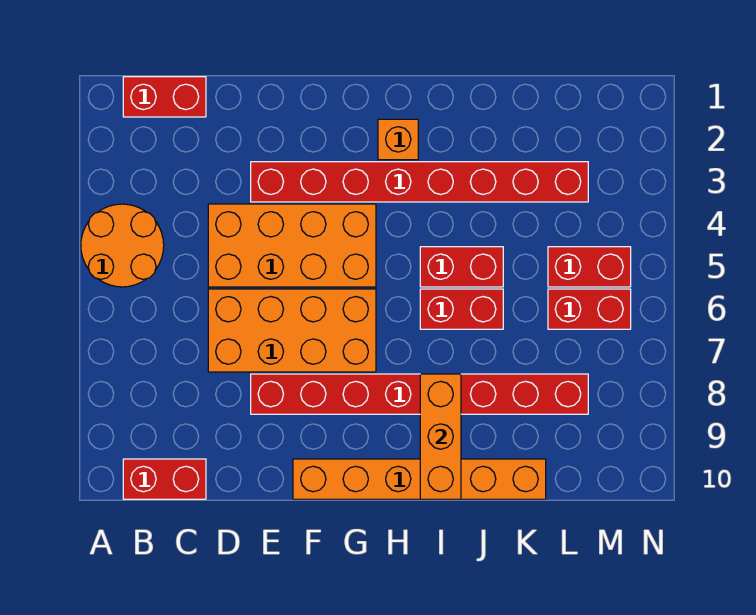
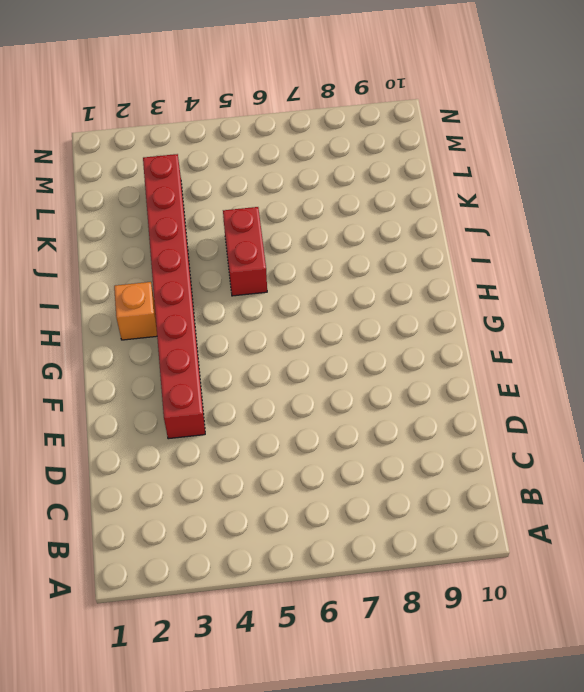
none -> orange 2x2 round brick [81,204,164,287]
none -> red 1x2 brick [123,77,206,117]
none -> red 1x2 brick [123,459,206,499]

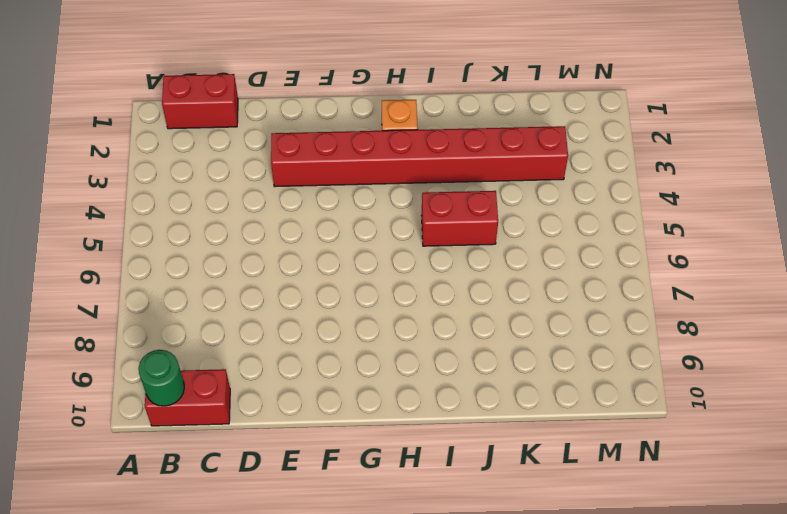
green 1x1 round brick [139,350,184,406] -> none
none -> orange 2x2 round brick [81,204,164,287]
none -> orange 2x4 brick [208,204,376,287]
none -> orange 2x4 brick [208,289,376,372]

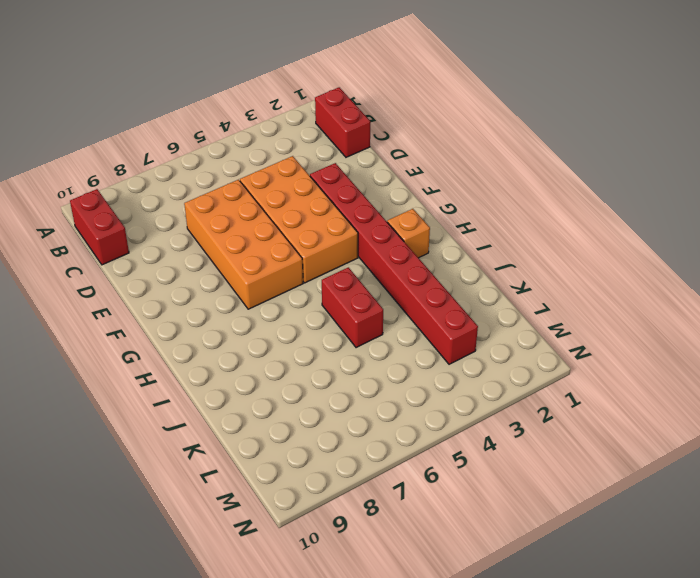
none -> orange 2x2 round brick [81,204,164,287]
none -> red 1x8 brick [251,374,588,414]
none -> orange 1x6 brick [293,459,546,499]

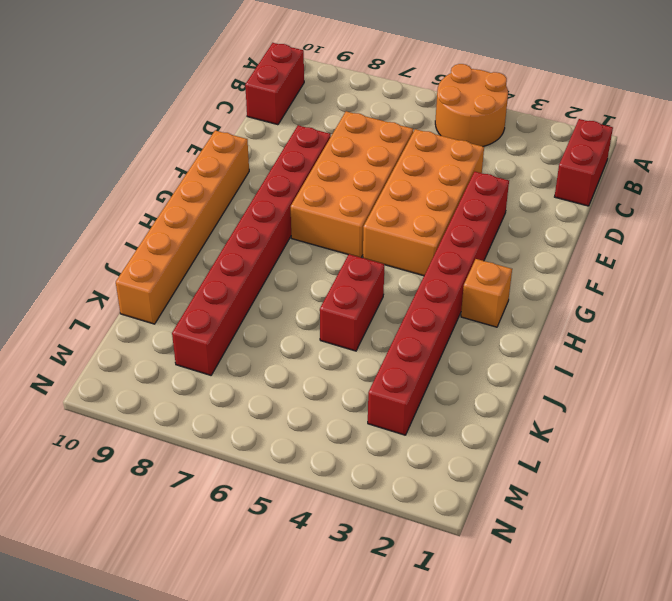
none -> red 1x2 brick [420,289,503,329]
none -> red 1x2 brick [548,247,631,287]
none -> red 1x2 brick [548,289,631,329]

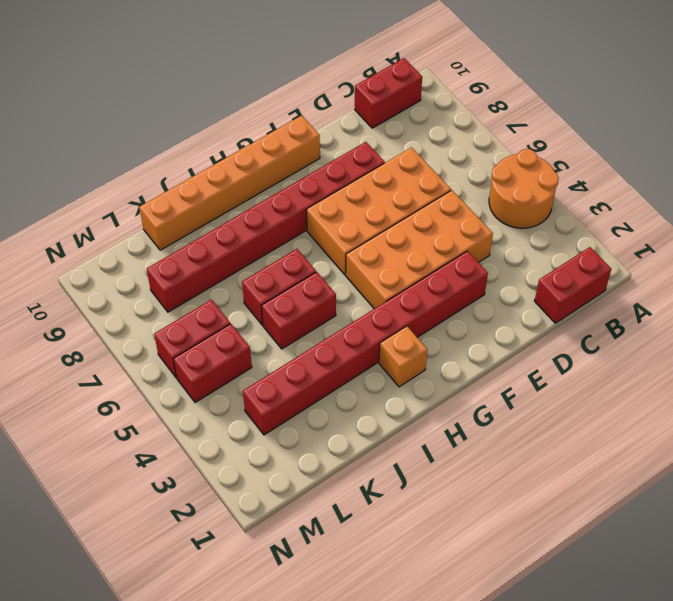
none -> orange 1x3 brick [420,374,461,499]

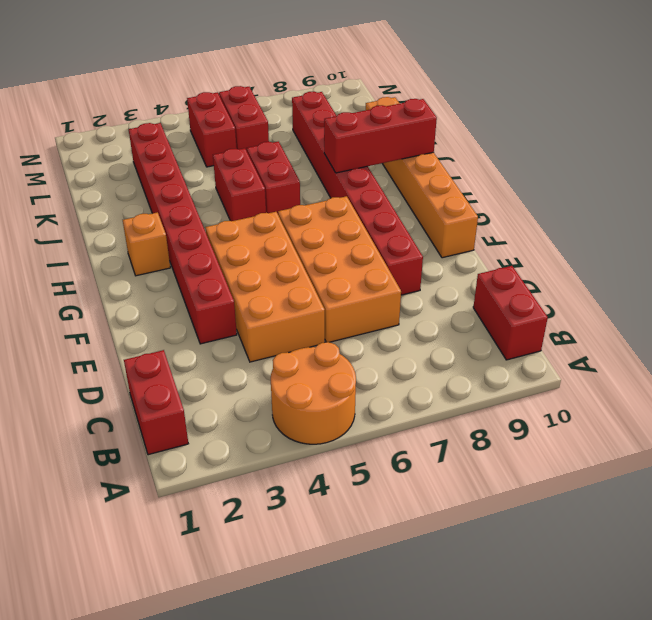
red 1x3 brick [324,99,437,173] -> orange 1x3 brick [420,374,461,499]

